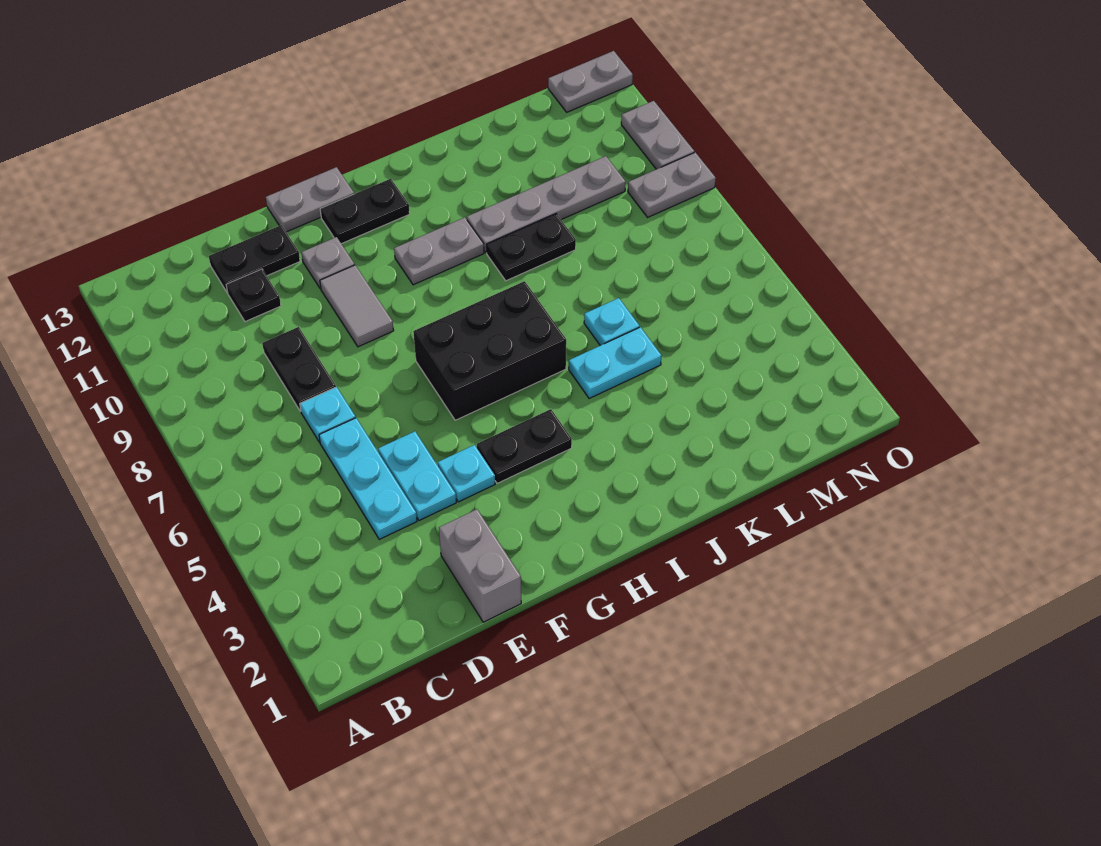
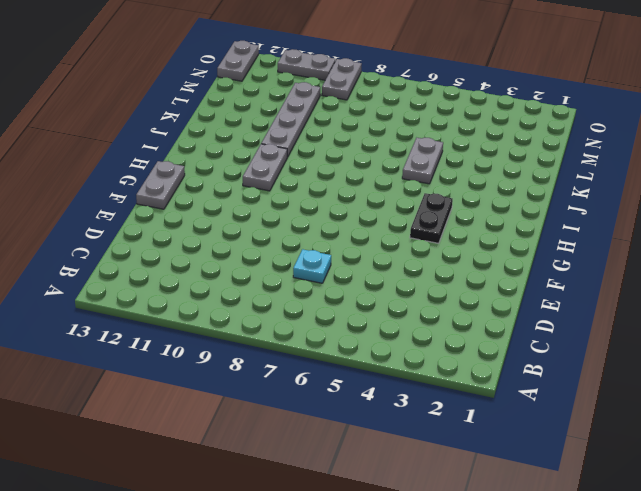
grey 1x2 plate [402,138,443,184] -> cyan 1x2 plate [569,327,661,399]
none -> cyan 1x3 plate [319,418,417,539]
none -> black 1x2 plate [262,327,336,411]
none -> black 1x1 plate [226,269,281,322]

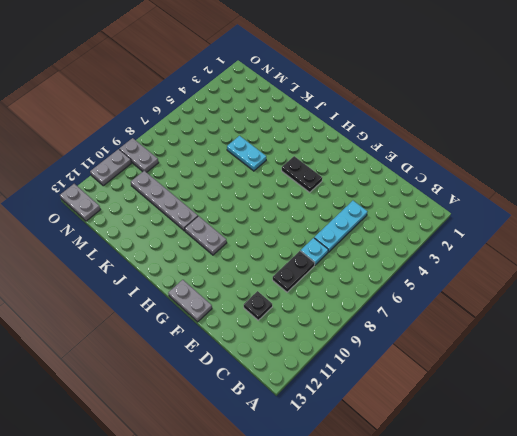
none -> black 1x2 plate [209,225,300,293]
none -> grey 1x2 brick [439,509,521,622]
none -> cyan 1x2 plate [378,431,456,521]

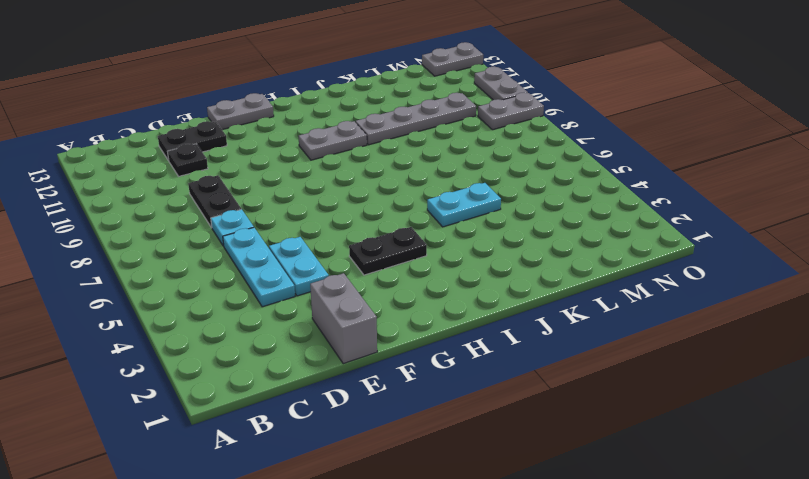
none -> cyan 1x1 plate [438,445,495,502]
none -> grey 1x2 tile [320,265,394,347]
none -> grey 1x1 plate [302,237,355,289]

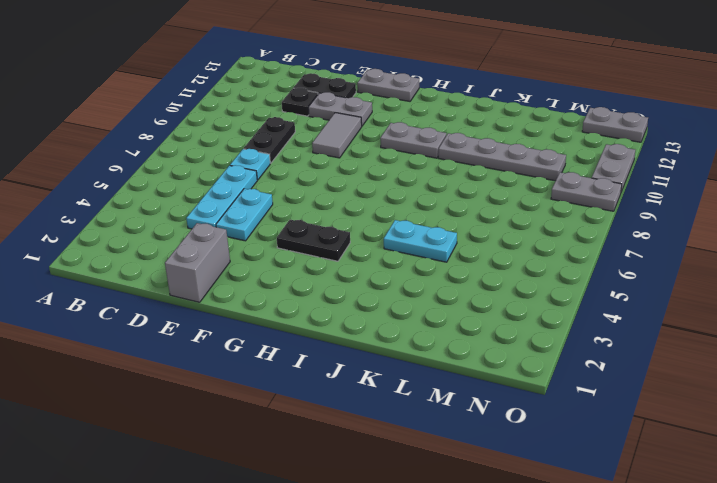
grey 1x2 plate [308,92,372,126] -> grey 1x1 plate [302,237,355,289]
none -> cyan 1x1 plate [438,445,495,502]
none -> black 2x3 brick [413,281,566,420]
none -> black 1x2 plate [320,179,410,244]

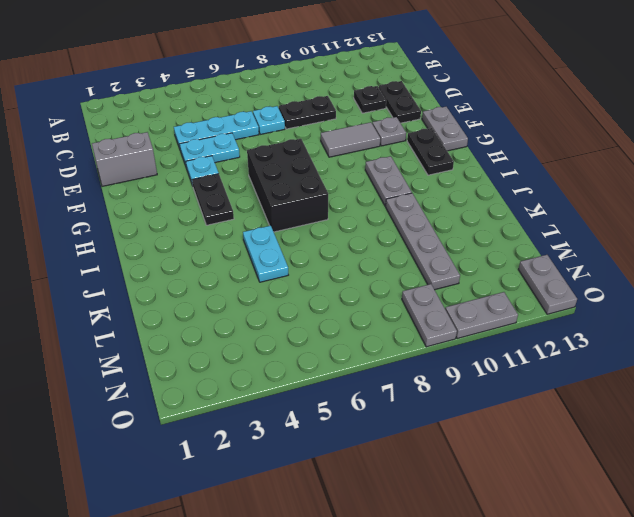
none -> black 1x2 plate [486,214,576,281]
none -> cyan 1x1 plate [584,298,639,346]

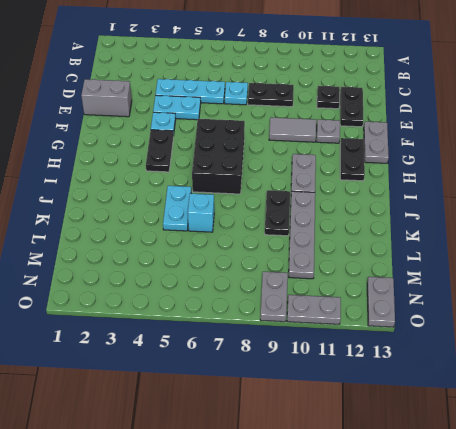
cyan 1x1 brick [188,194,214,232] -> cyan 1x1 plate [584,298,639,346]

